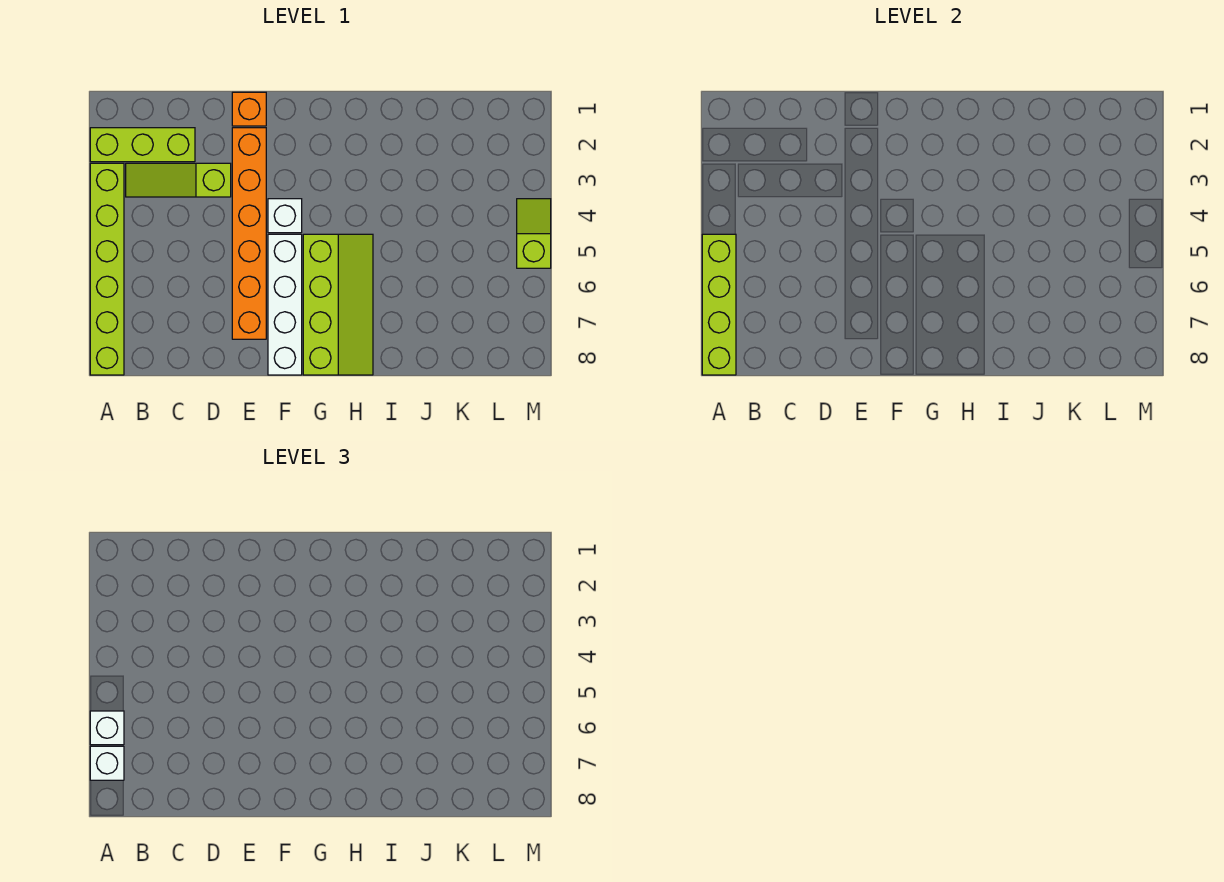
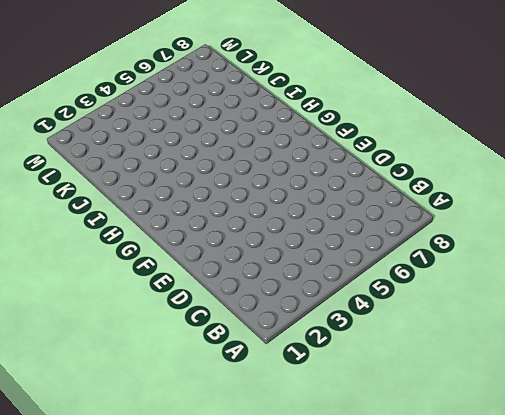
none -> lime 1x3 brick [90,128,195,162]
none -> lime 1x6 brick [90,163,124,375]
none -> lime 1x3 slope [126,163,231,197]

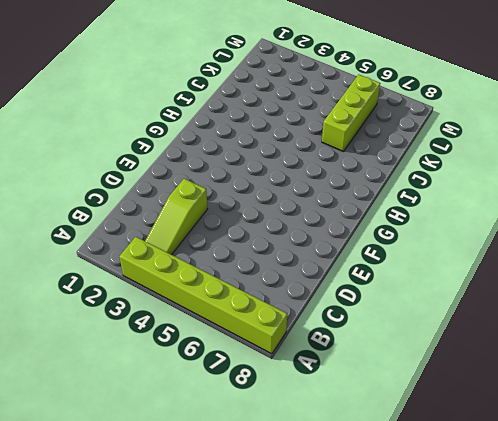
lime 1x3 brick [322,75,380,151] -> lime 1x3 brick moved to [90,128,195,162]
none -> orange 1x1 brick [232,92,266,126]
none -> orange 1x6 brick [232,128,266,339]
none -> white 1x1 brick [268,199,302,233]

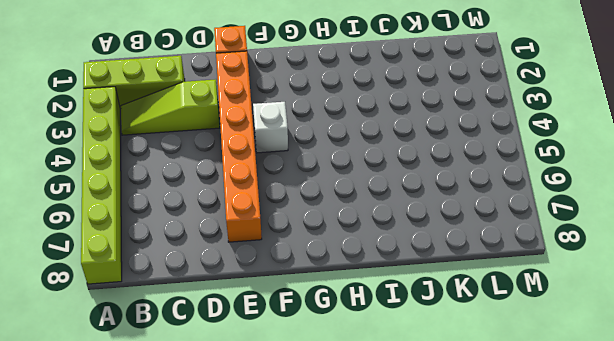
none -> white 1x4 brick [268,234,302,375]
none -> lime 2x4 slope [303,234,373,375]
none -> lime 1x2 slope [517,199,551,268]

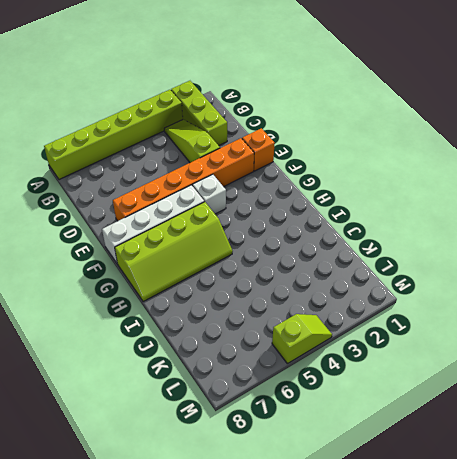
none -> lime 1x4 brick [702,234,736,375]
none -> white 1x1 brick [90,711,124,745]
none -> white 1x1 brick [90,746,124,780]

